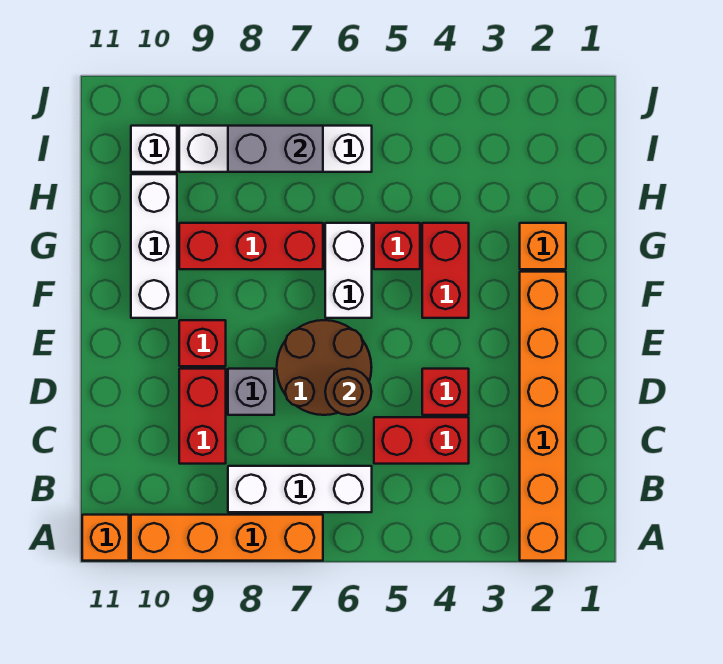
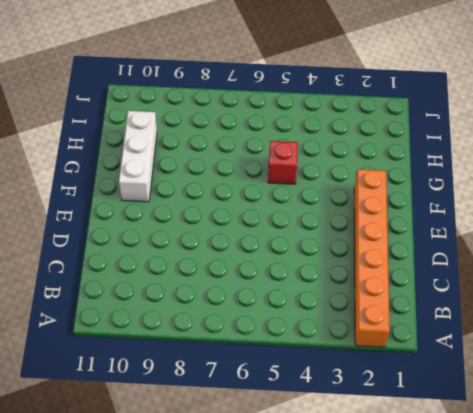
none -> orange 1x4 brick [131,515,323,561]
none -> orange 1x1 brick [82,515,129,561]
none -> white 1x3 brick [228,466,372,512]

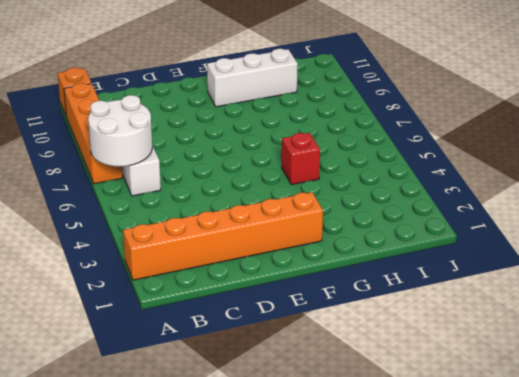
white 2x2 round brick [88,95,152,166] -> none
none -> red 1x2 brick [374,417,469,464]
none -> red 1x2 brick [179,369,226,464]
none -> red 1x1 brick [422,369,469,415]

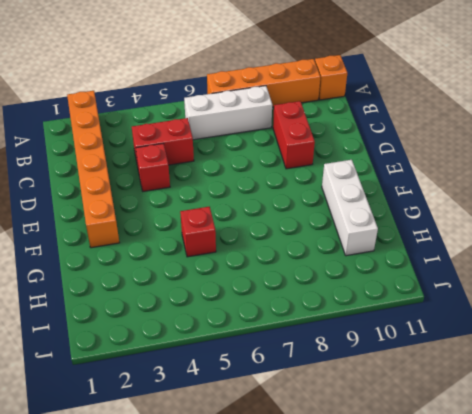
none -> brown 2x2 round brick [277,320,372,415]
none -> grey 1x1 brick [228,369,274,415]
none -> red 1x1 brick [179,320,226,366]

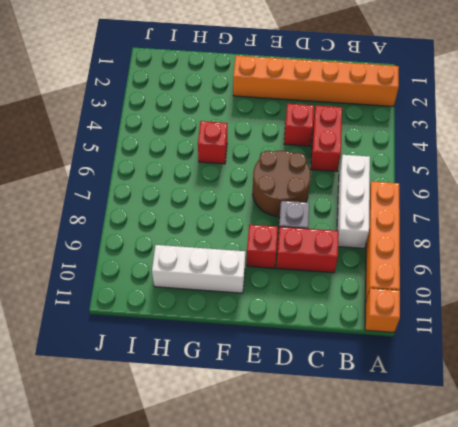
none -> red 1x2 brick [422,223,469,318]
none -> white 1x2 brick [325,223,372,318]
none -> orange 1x1 brick [520,223,566,269]

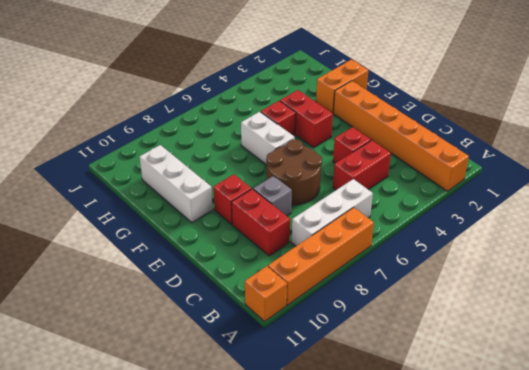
orange 1x2 brick [316,59,368,113] -> orange 1x1 brick [520,223,566,269]
none -> red 1x3 brick [179,223,323,269]
none -> white 1x4 brick [179,126,372,172]
none -> white 1x1 brick [131,126,177,172]

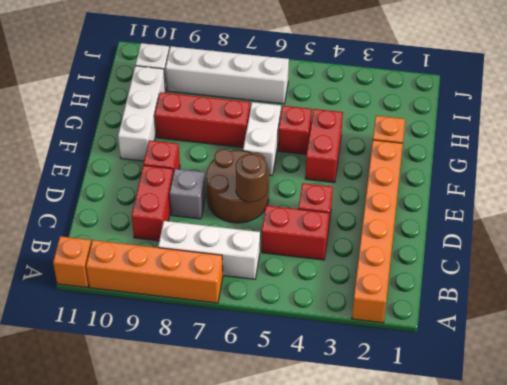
none -> grey 1x2 brick [228,126,323,172]

